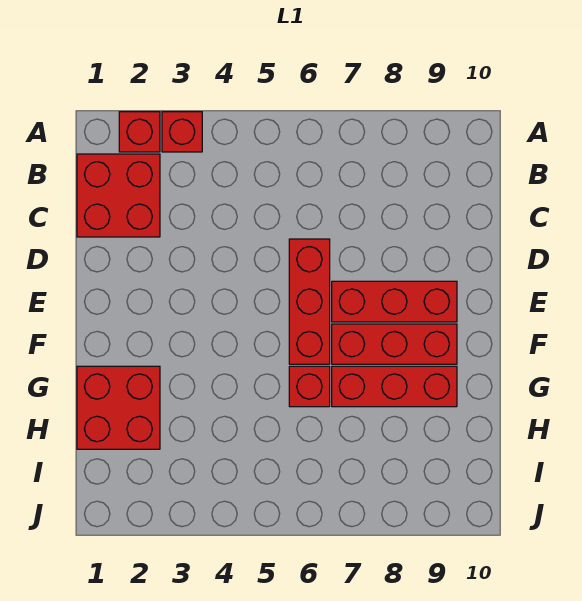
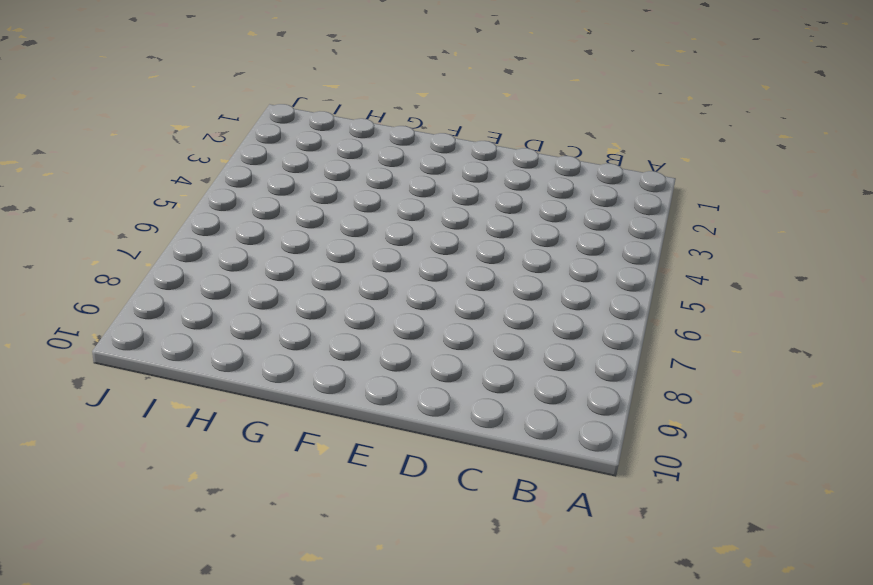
none -> red 1x1 brick [119,112,160,152]
none -> red 1x1 brick [162,112,202,152]

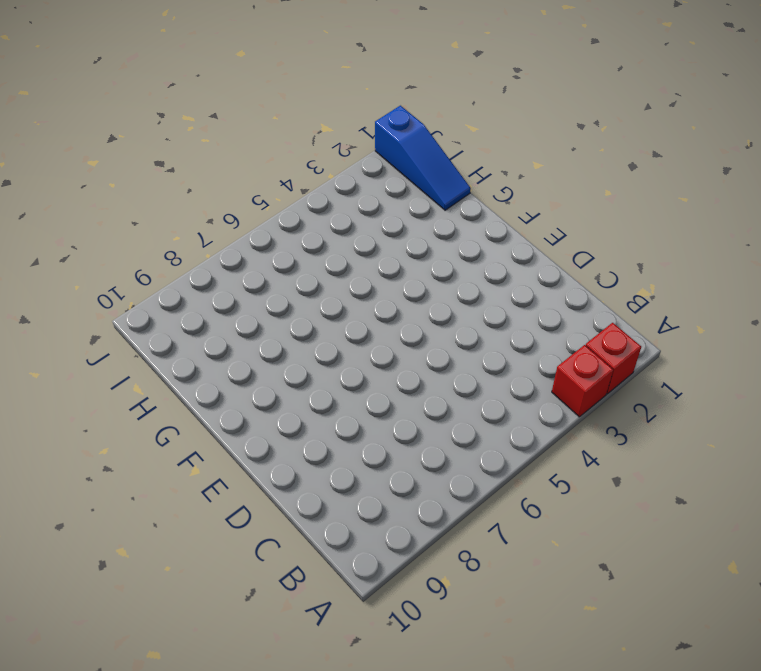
blue 1x3 slope [375,106,471,210] -> red 2x2 brick [77,366,160,449]
none -> red 2x2 brick [77,154,160,237]
none -> red 1x3 brick [289,239,330,364]

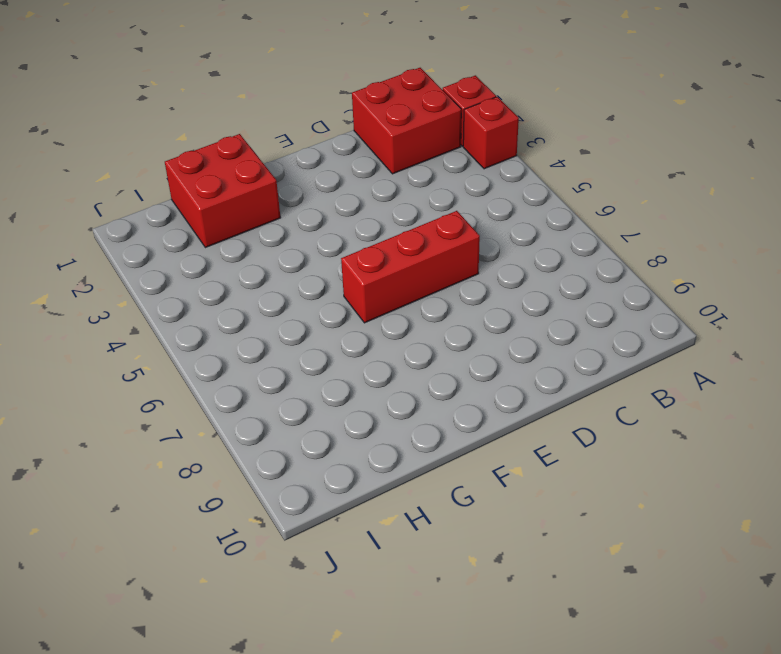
none -> red 1x3 brick [332,281,457,322]
none -> red 1x3 brick [332,324,457,364]

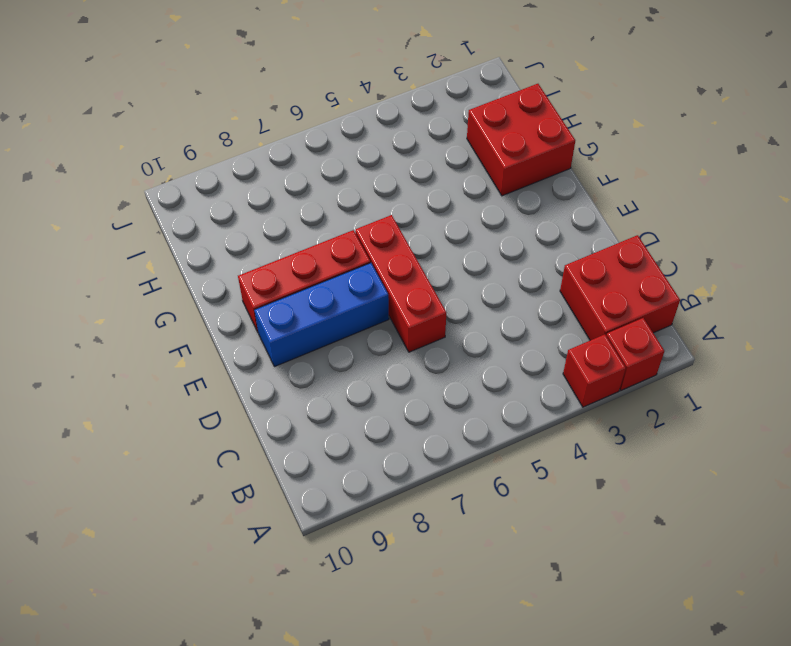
blue 1x3 brick [254,263,389,367] -> red 1x3 brick [332,281,457,322]
none -> red 1x1 brick [289,366,330,407]
none -> red 1x3 brick [332,366,457,407]

